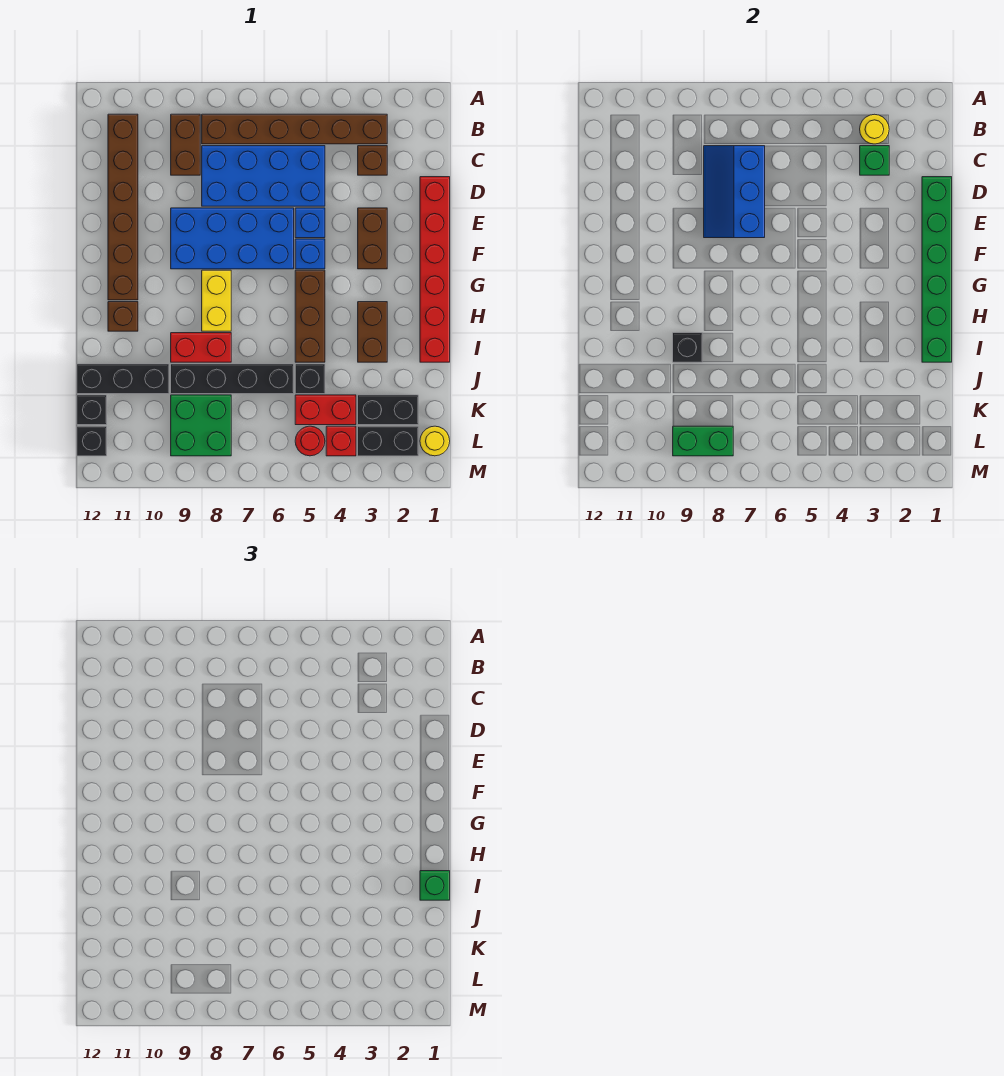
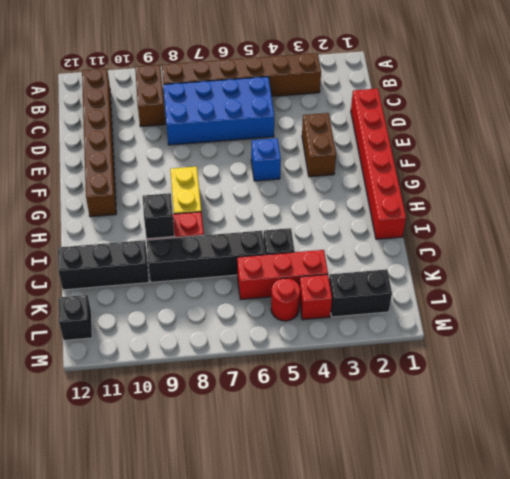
red 1x3 brick [237,250,328,300] -> red 1x2 brick [295,395,356,425]
none -> brown 1x1 brick [358,146,387,175]
none -> blue 1x1 brick [295,208,325,238]
none -> blue 2x4 brick [171,208,294,269]
none -> brown 1x3 brick [295,270,325,362]

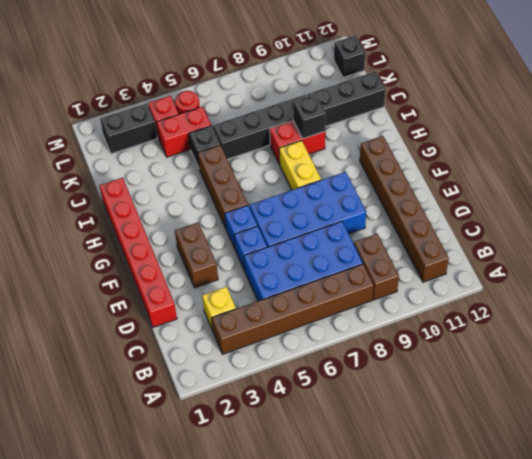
yellow 1x1 brick [202,287,236,330] -> brown 1x1 brick [358,146,387,175]
none -> brown 1x2 brick [358,302,387,362]
none -> brown 1x1 brick [108,302,138,331]
none -> black 1x2 brick [358,395,418,425]
none -> green 2x2 brick [171,395,231,456]

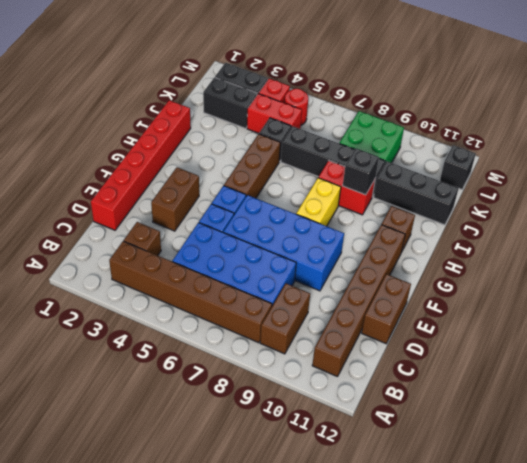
brown 1x2 brick [362,274,411,344] -> brown 1x2 brick moved to [358,302,387,362]
none -> black 1x1 brick [77,395,107,425]
none -> yellow 1x1 round brick [420,426,450,456]
none -> yellow 1x1 round brick [860,114,889,144]
none -> green 1x1 brick [860,146,889,175]

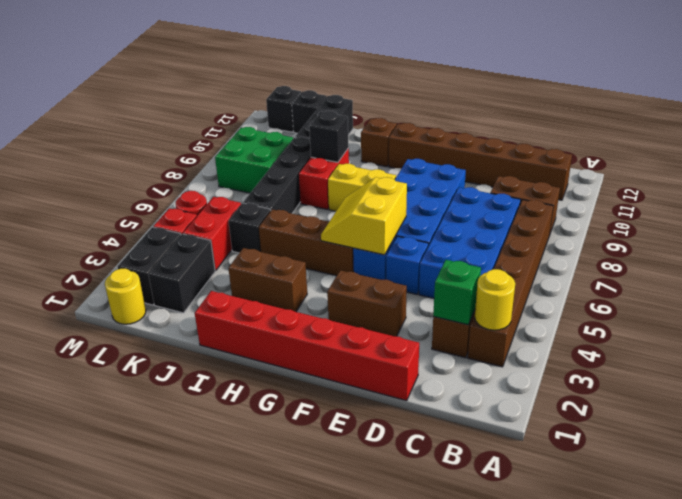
yellow 2x2 slope [321,177,407,255] -> none
none -> blue 2x3 slope [704,146,765,238]
none -> green 1x6 brick [922,177,952,362]
none -> green 1x2 brick [673,426,733,456]
none -> green 1x1 brick [420,871,450,900]

